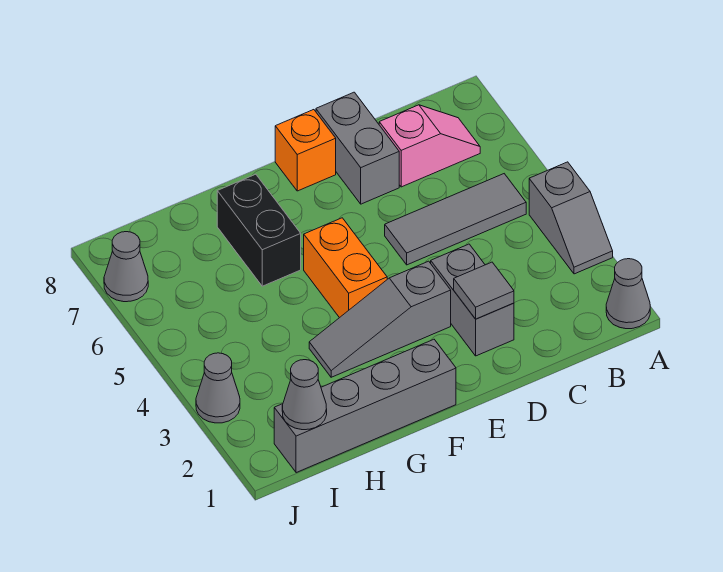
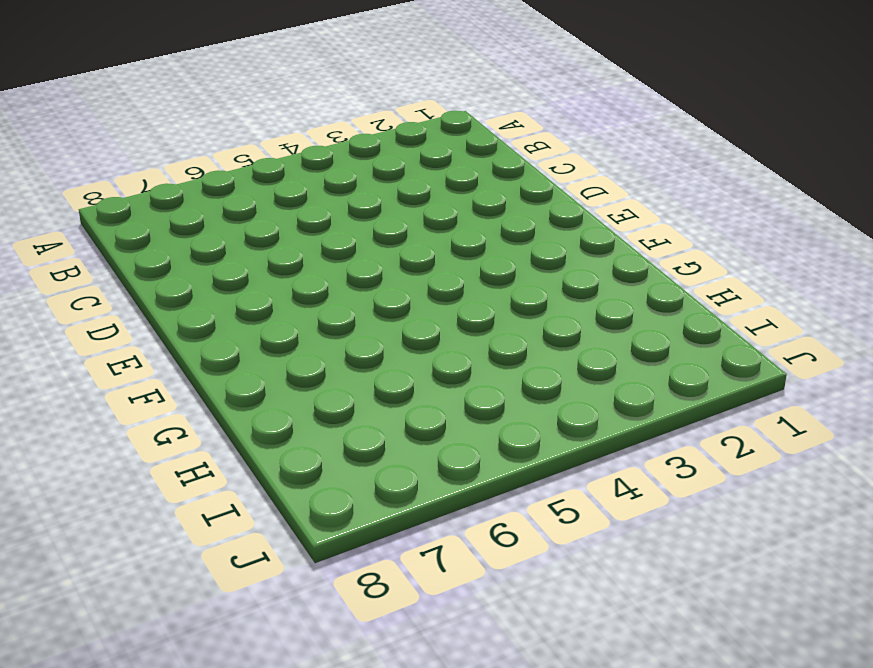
none -> grey 1x1 cone [606,259,650,329]
none -> grey 1x2 slope [529,162,613,274]
none -> grey 1x3 tile [385,174,526,265]

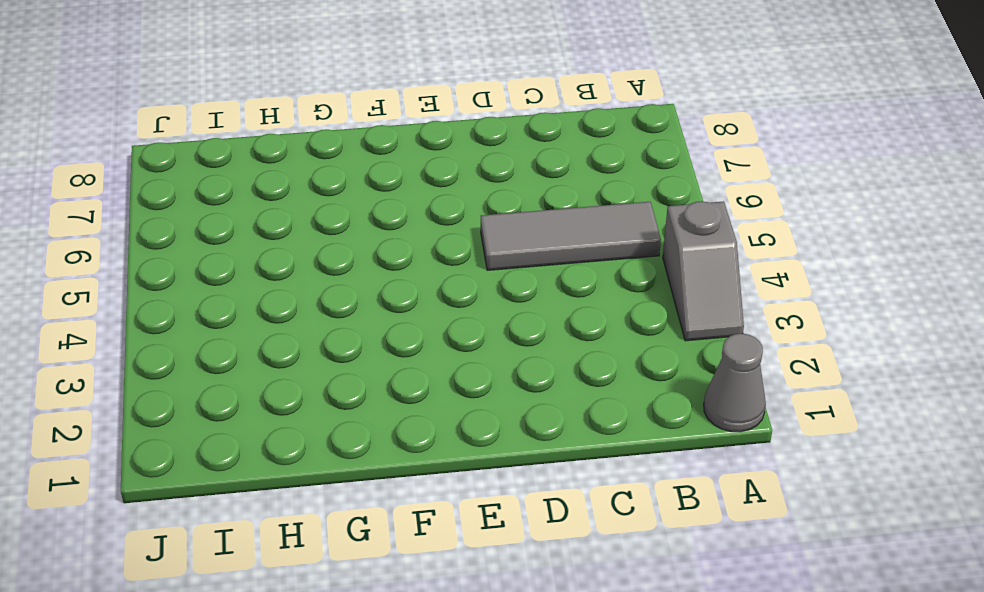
none -> pink 1x2 slope [379,105,480,187]
none -> grey 1x2 brick [431,244,514,356]
none -> grey 1x2 brick [316,92,399,204]

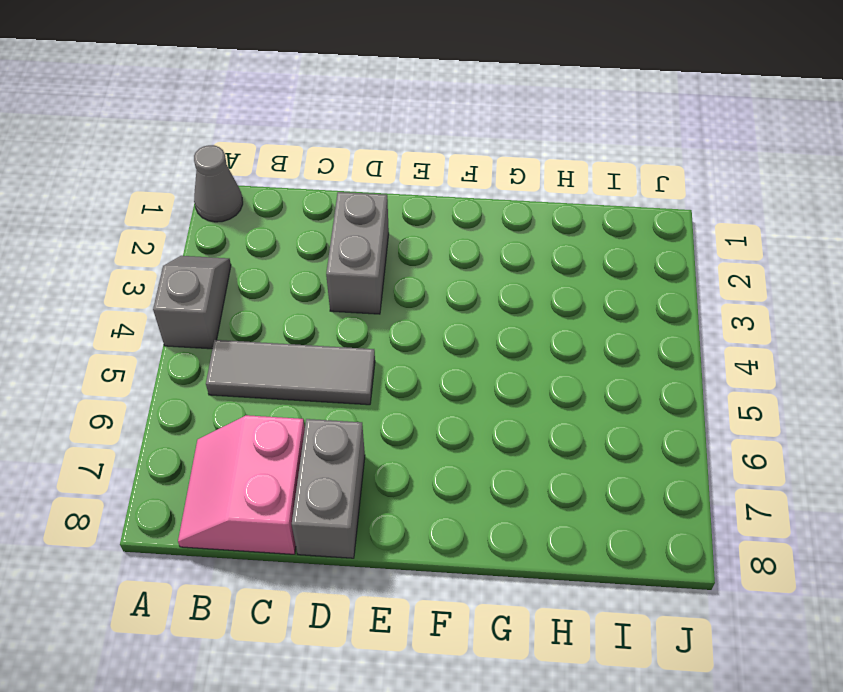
pink 2x2 slope [178,415,305,554] -> pink 1x2 slope [379,105,480,187]
none -> grey 1x3 slope [309,261,451,377]
none -> orange 1x1 brick [275,110,336,191]
none -> grey 1x4 brick [274,339,456,473]

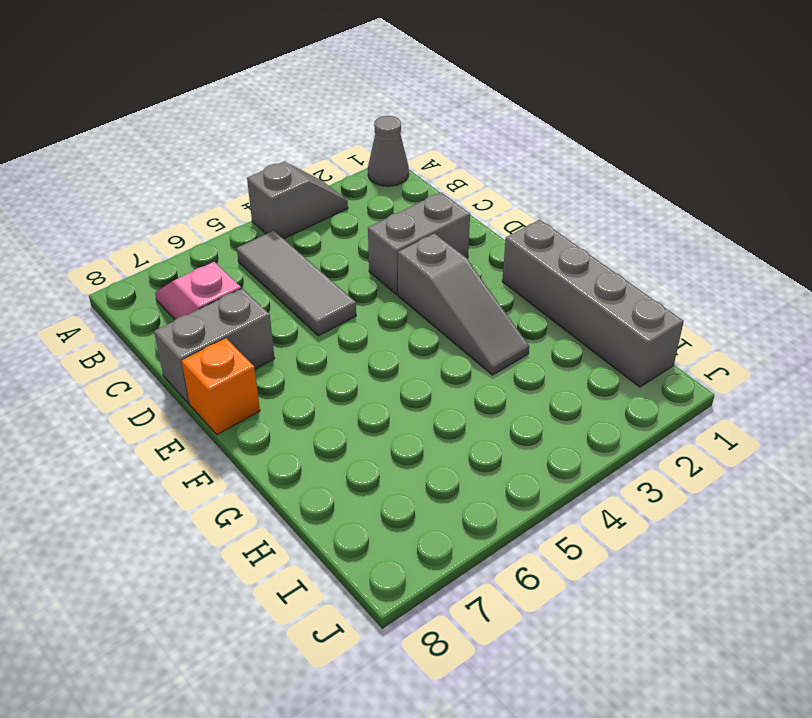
none -> orange 1x2 brick [304,218,387,318]
none -> black 1x2 brick [217,174,301,286]
none -> grey 1x1 cone [196,353,240,423]

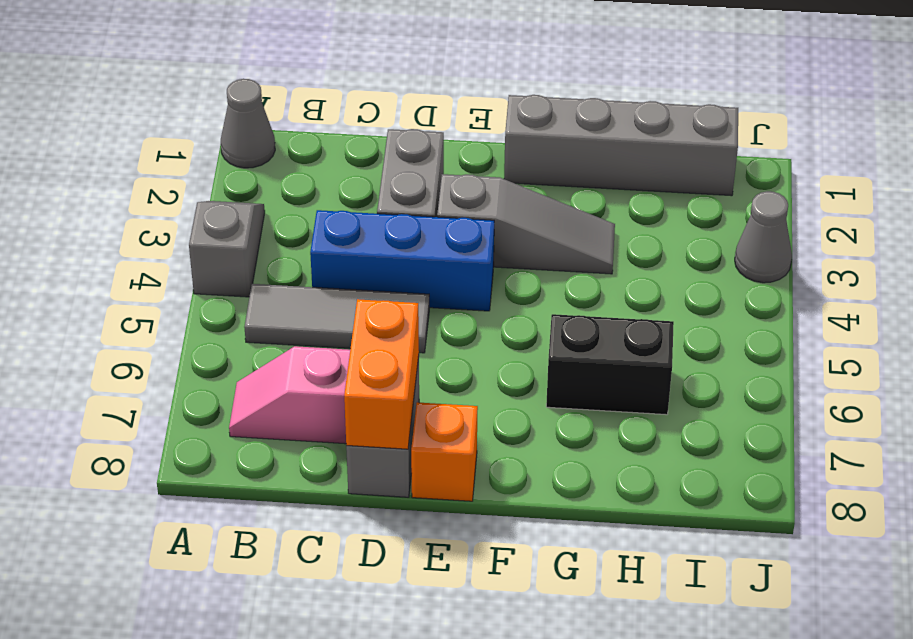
blue 1x3 brick [310,210,494,311] -> none
orange 1x2 brick [344,299,419,449] -> orange 1x2 brick moved to [304,218,387,318]
black 1x2 brick [546,314,674,415] -> black 1x2 brick turned to [217,174,301,286]
none -> grey 1x1 cone [104,232,148,302]
none -> grey 1x1 tile [454,262,514,319]
none -> grey 1x1 cone [282,360,327,430]

